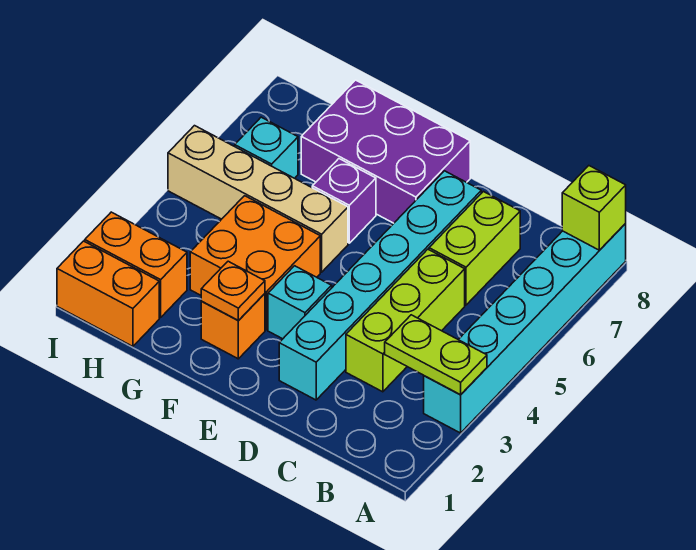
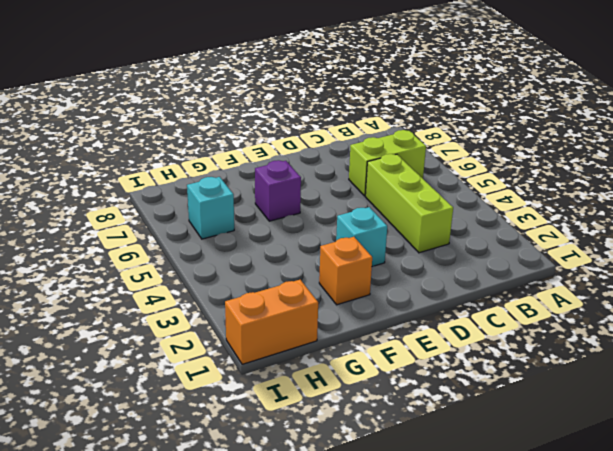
lime 1x2 brick [349,130,426,196] -> lime 1x2 brick turned to [429,191,520,305]
none -> cyan 1x6 brick [424,224,626,433]
none -> cyan 1x6 brick [279,171,481,400]
none -> purple 2x3 brick [301,80,470,223]

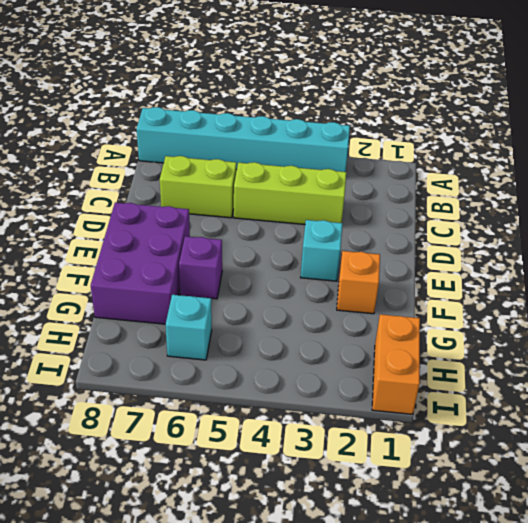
none -> cyan 1x6 brick [279,171,481,400]
none -> orange 2x2 brick [190,196,320,330]
none -> tan 1x4 brick [168,126,348,272]

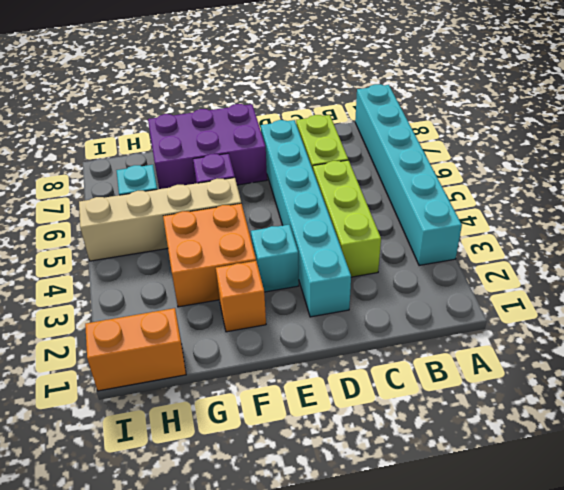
none -> orange 1x2 brick [85,212,187,318]
none -> lime 1x2 plate [385,315,487,395]
none -> lime 1x1 brick [562,166,626,250]

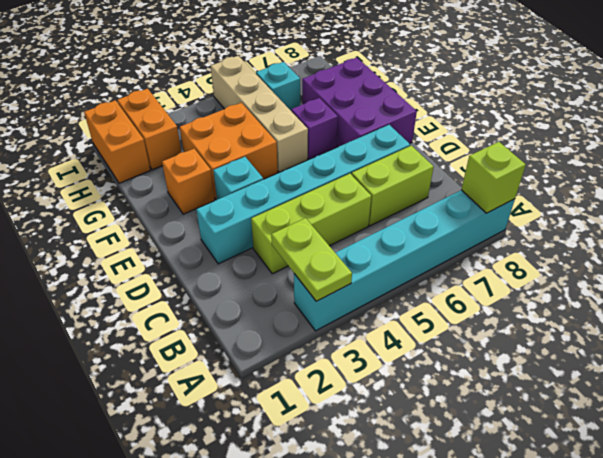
none -> orange 1x1 plate [201,261,265,321]

